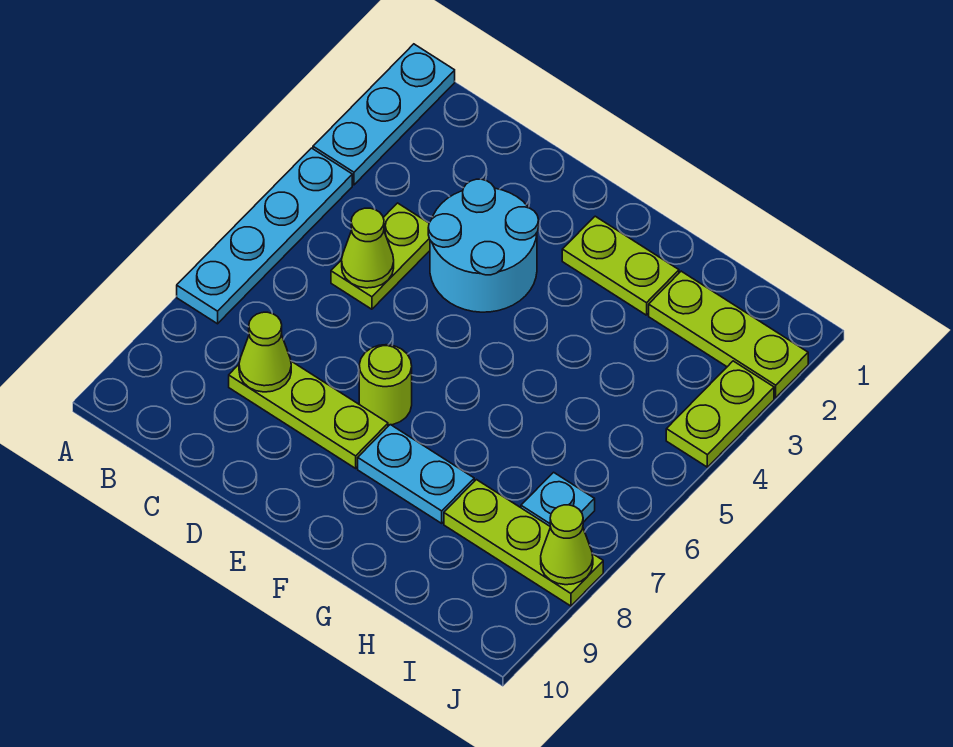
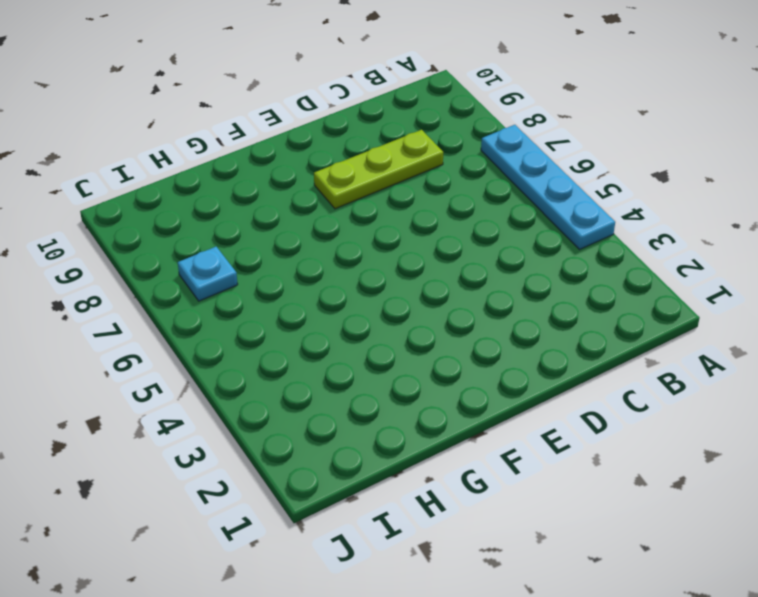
none -> cyan 1x3 plate [313,44,455,185]
none -> lime 1x2 plate [331,203,430,309]
none -> cyan 2x2 round brick [428,179,539,312]

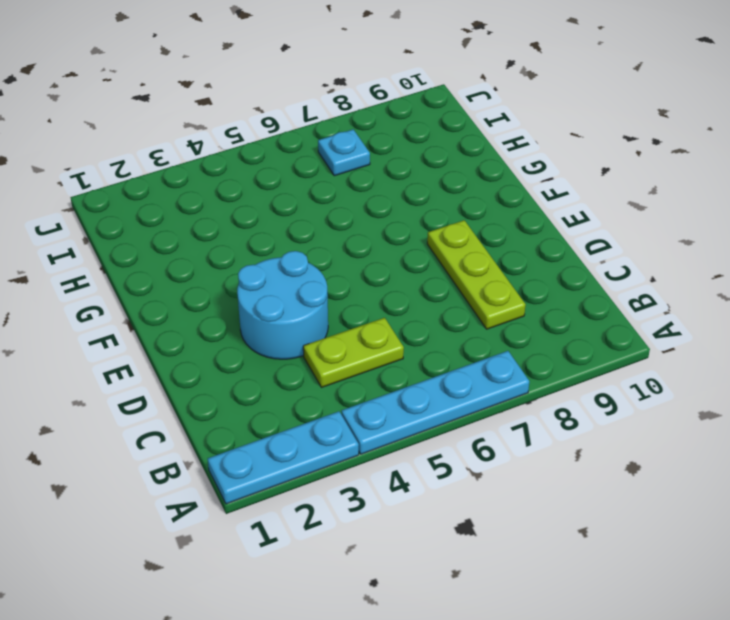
none -> lime 1x1 round brick [359,345,412,425]
none -> lime 1x2 plate [562,216,679,315]
none -> cyan 1x2 plate [358,425,474,523]

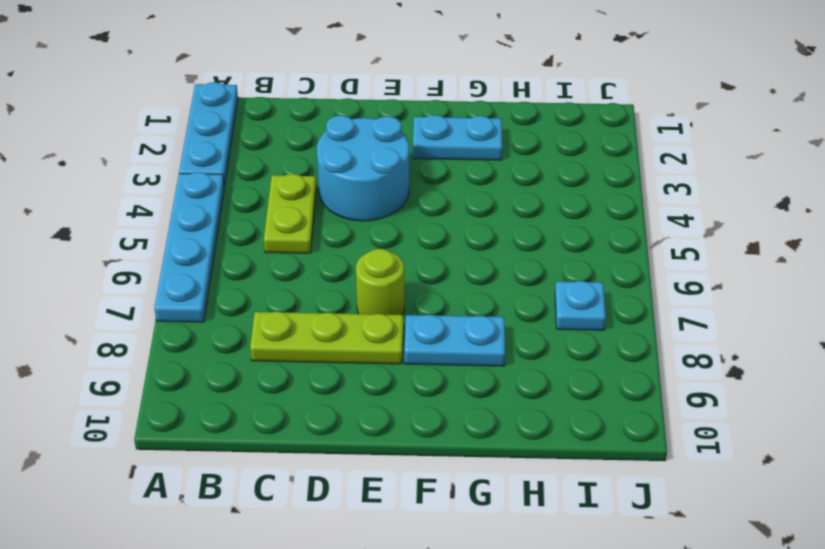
cyan 1x2 plate [413,115,502,160] -> lime 1x2 plate [562,216,679,315]
none -> lime 1x3 plate [649,271,808,398]
none -> lime 1x3 plate [444,480,603,606]
none -> lime 1x2 plate [666,361,774,467]

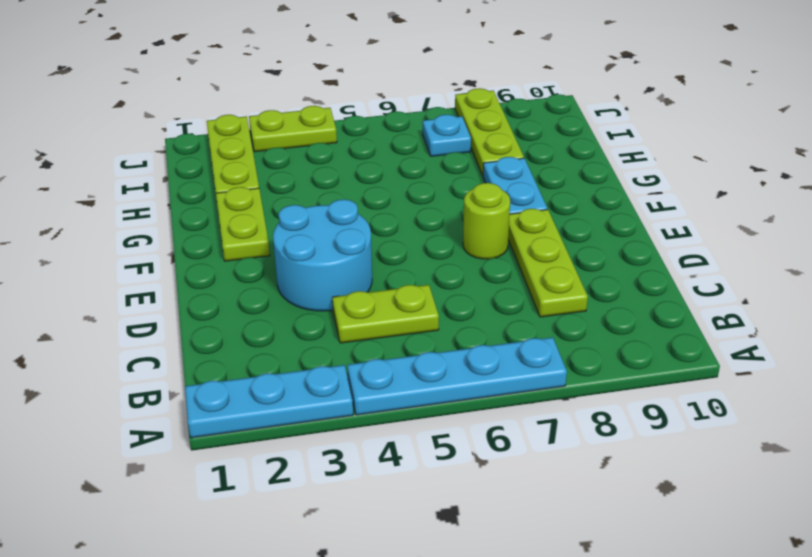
none -> lime 1x1 cone [342,208,394,288]
none -> lime 1x1 cone [239,312,291,392]
none -> lime 1x1 cone [541,505,593,585]

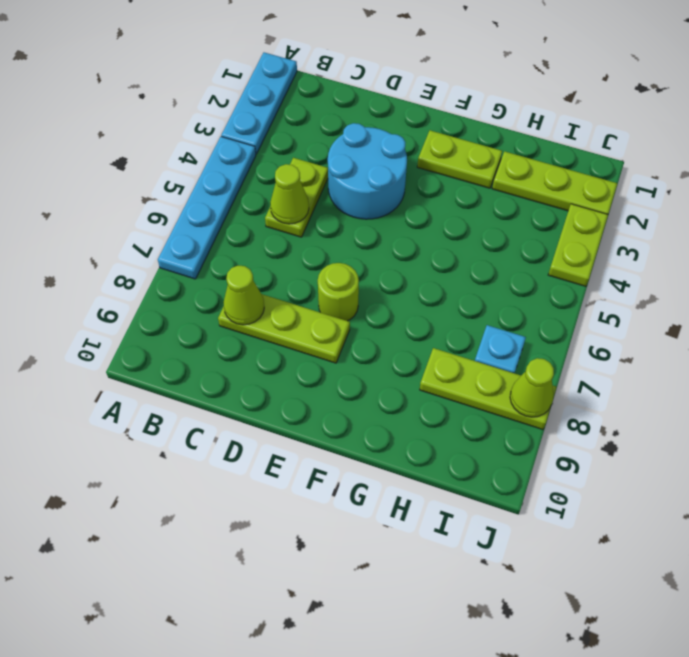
none -> cyan 1x2 plate [358,425,474,523]

